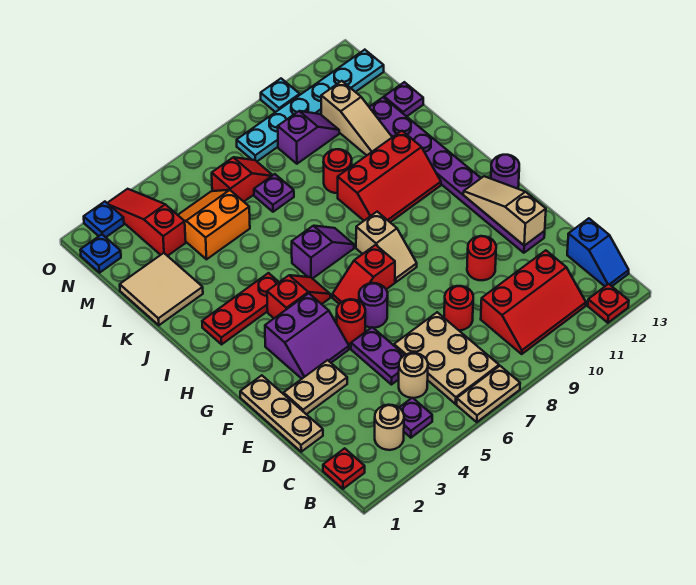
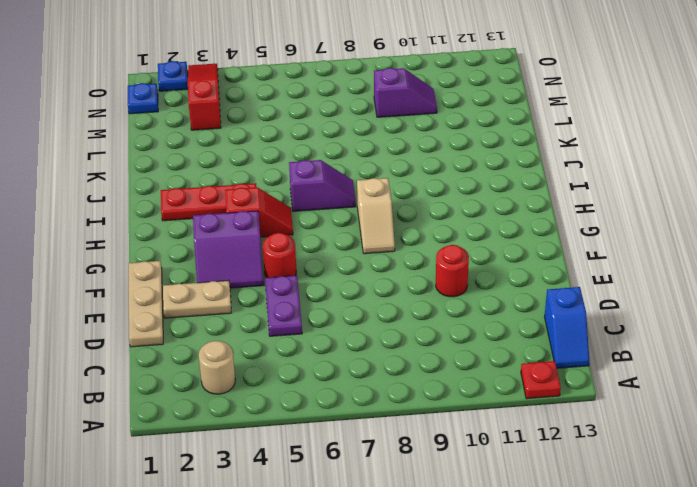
none -> tan 1x2 plate [457,366,520,422]
none -> red 1x1 plate [323,448,365,489]
none -> purple 1x1 plate [399,398,432,438]
none -> tan 2x3 plate [394,312,499,404]

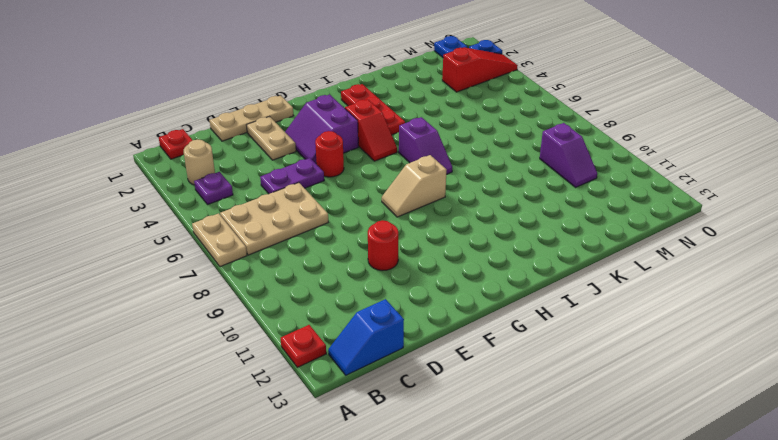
none -> red 2x3 slope [481,250,586,354]
none -> tan 1x1 round brick [399,353,428,398]
none -> red 1x1 round brick [444,286,473,330]
none -> purple 1x8 plate [369,97,545,253]

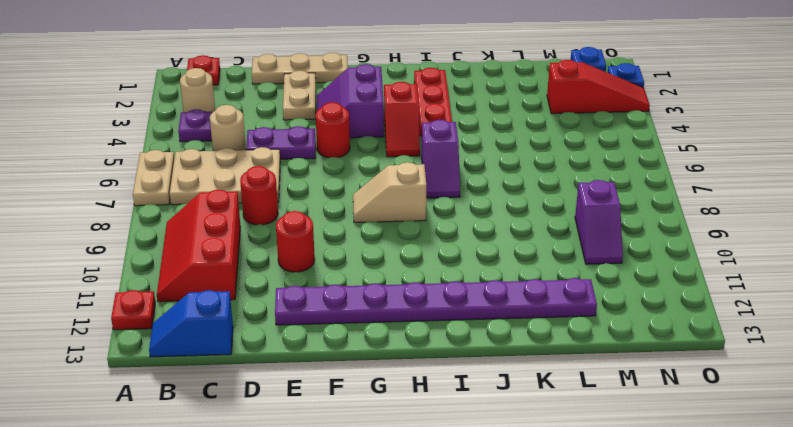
none -> purple 1x1 round brick [359,283,388,328]
none -> red 1x2 slope [332,245,395,304]
none -> purple 1x1 round brick [491,155,519,189]
none -> red 2x3 slope [338,131,441,222]

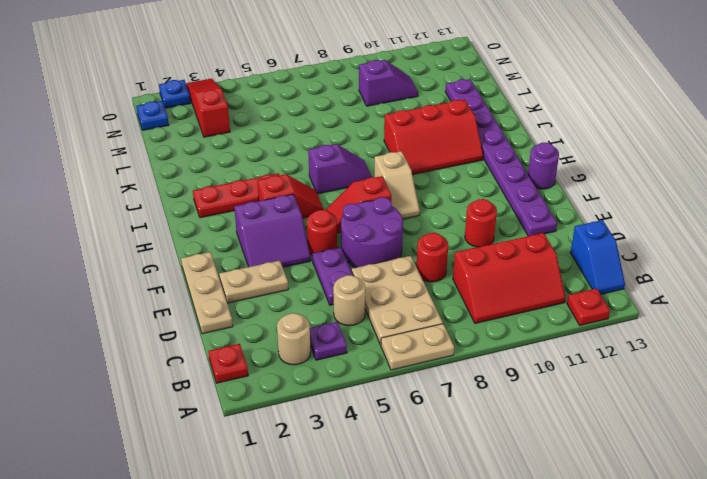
purple 2x2 round brick [341,197,403,268] -> purple 1x1 round brick [359,283,388,328]
none -> tan 2x2 tile [120,253,203,325]
none -> red 1x1 round brick [323,149,352,193]
none -> tan 1x3 slope [321,81,392,155]
none -> orange 2x2 slope [178,190,250,259]

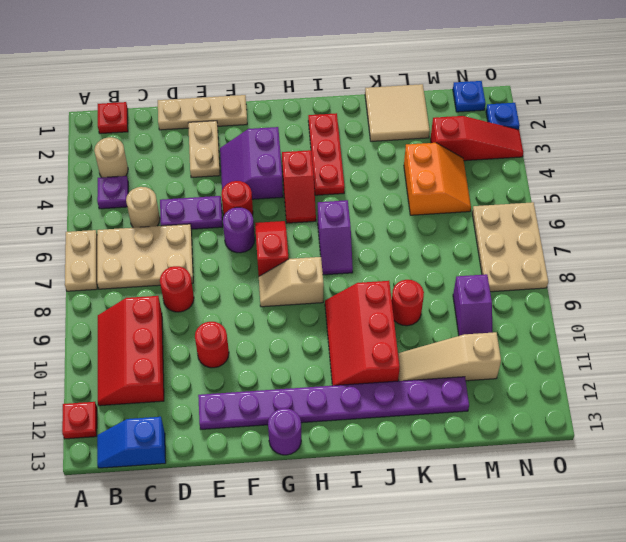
tan 2x3 plate [472,202,548,292] -> cyan 1x6 plate [237,50,384,161]
none -> purple 1x1 plate [254,174,294,212]
none -> purple 1x1 plate [384,82,423,117]
none -> red 1x2 slope [212,157,273,202]
none -> cyan 1x1 plate [261,79,300,112]

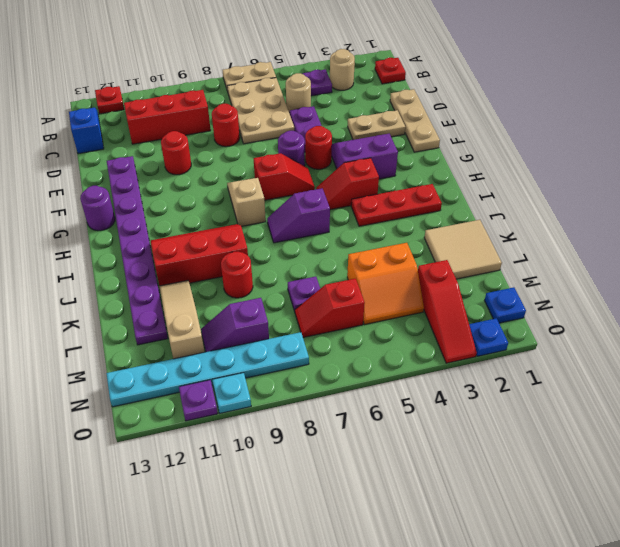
purple 1x1 plate [179,380,218,421] -> purple 1x1 plate moved to [384,82,423,117]
none -> tan 1x3 slope [463,176,546,246]

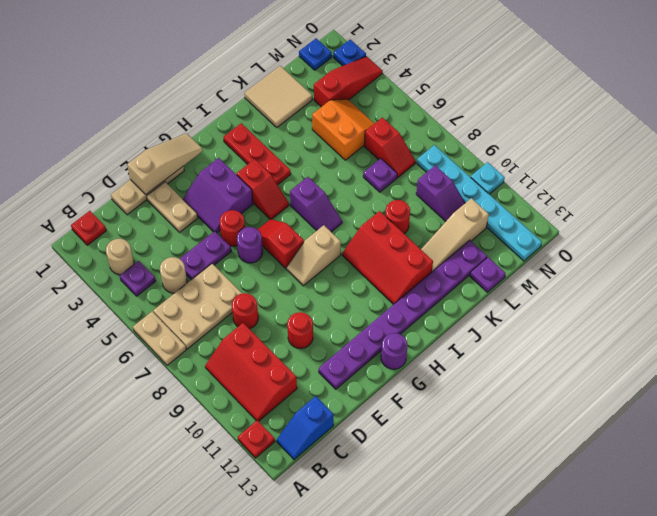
tan 1x3 slope [127,133,203,194] -> tan 1x3 slope moved to [463,176,546,246]

